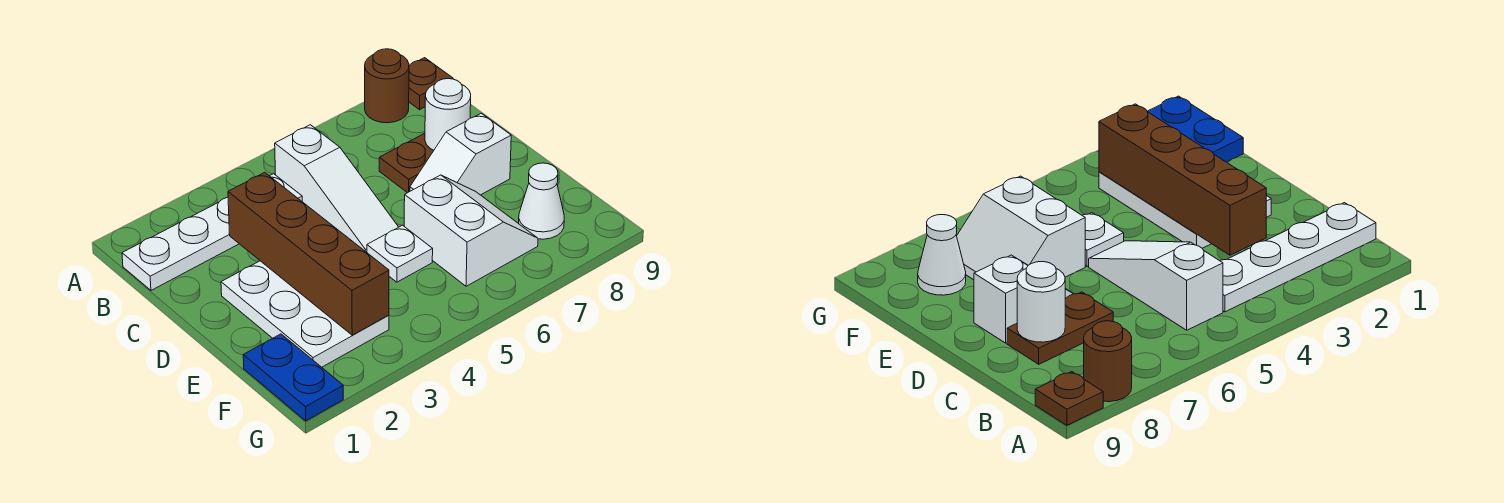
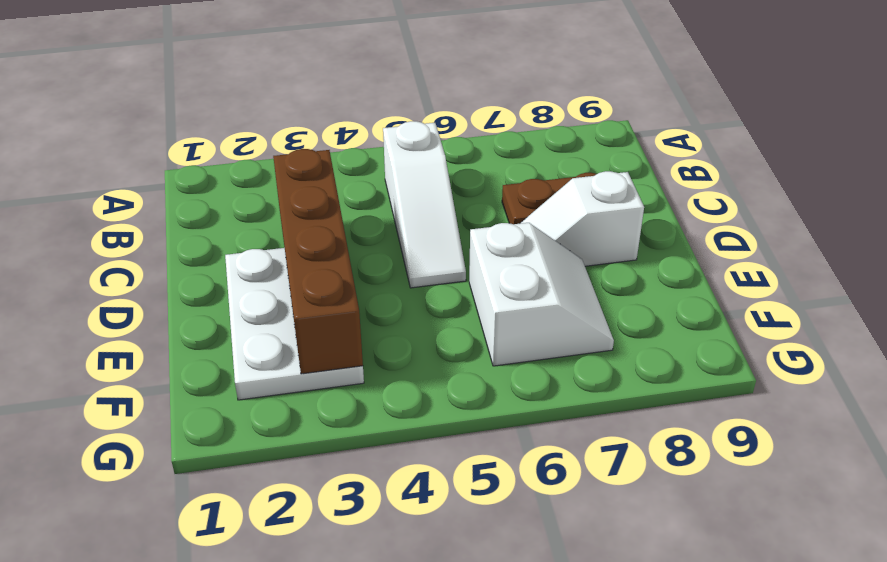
none -> brown 1x1 round brick [365,49,409,123]
none -> brown 1x1 plate [409,58,453,110]
none -> white 1x4 plate [122,174,302,290]

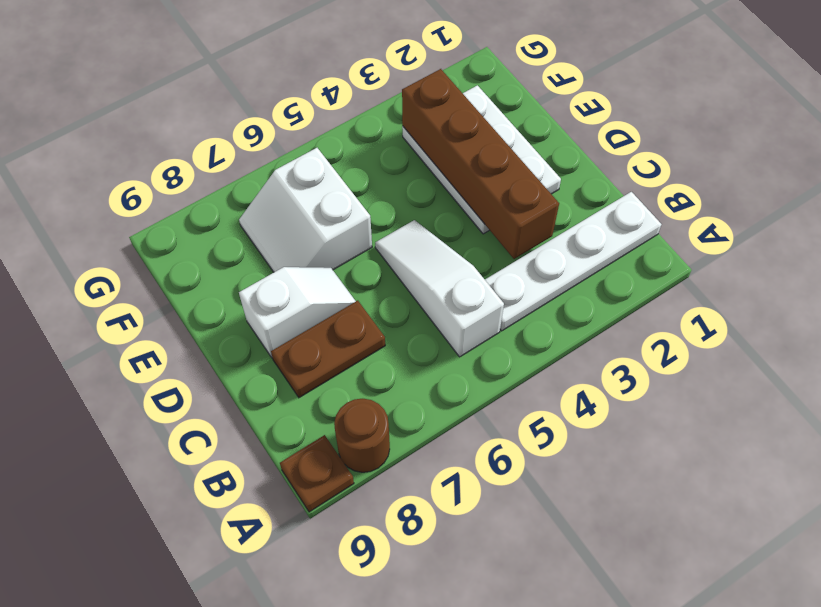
none -> white 1x1 plate [367,225,433,282]
none -> blue 1x2 plate [243,334,343,421]
none -> white 1x1 cone [519,163,564,239]

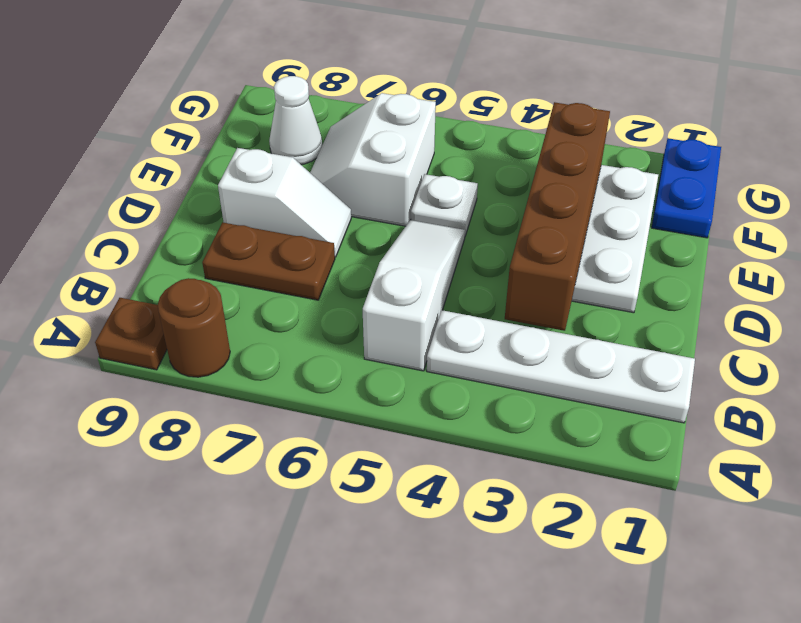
none -> white 1x1 round brick [425,79,471,150]

